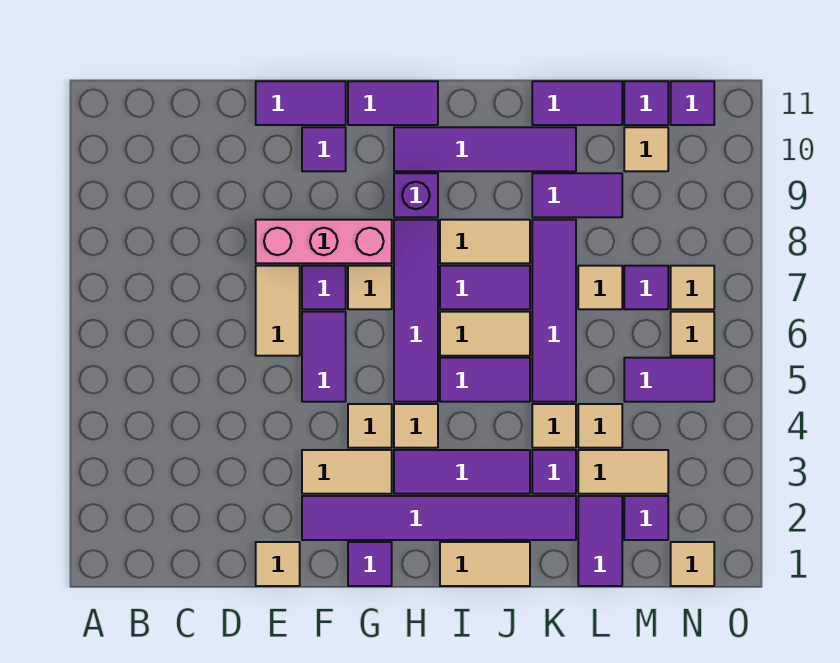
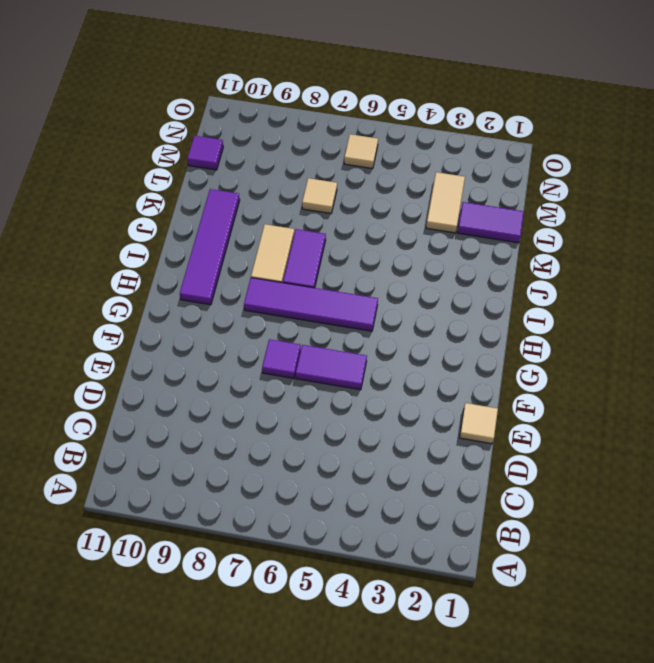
none -> tan 1x2 tile [256,266,300,356]
none -> pink 1x3 brick [256,220,392,263]
none -> purple 1x2 tile [256,81,346,125]
none -> purple 1x6 tile [302,496,576,540]

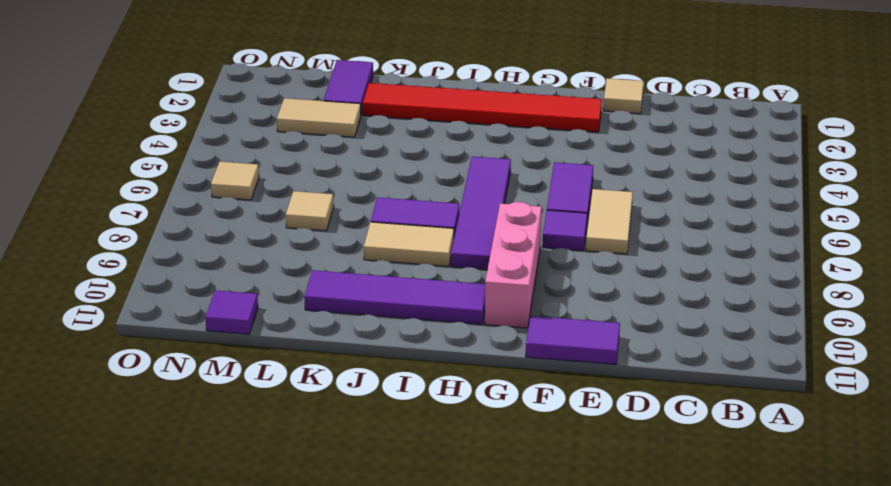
red 1x6 tile [363,83,602,132] -> purple 1x6 tile [302,496,576,540]
pink 1x3 brick [485,202,542,328] -> pink 1x3 brick turned to [256,220,392,263]
none -> tan 1x2 tile [302,450,392,494]
none -> purple 1x1 tile [302,127,346,171]
none -> purple 1x1 tile [348,542,392,586]
none -> tan 1x1 tile [348,404,392,448]

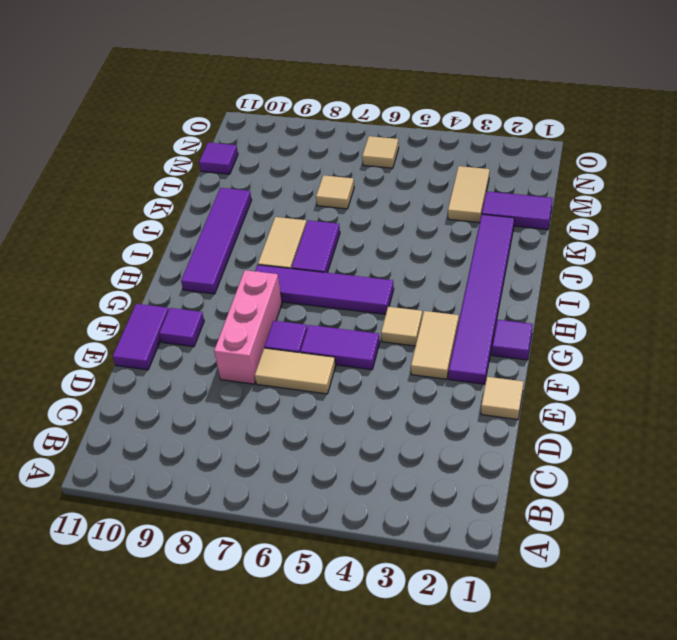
none -> tan 1x1 tile [348,266,392,309]
none -> purple 1x2 tile [348,81,438,125]
none -> purple 1x3 tile [394,450,530,494]
none -> tan 1x1 tile [394,404,438,448]

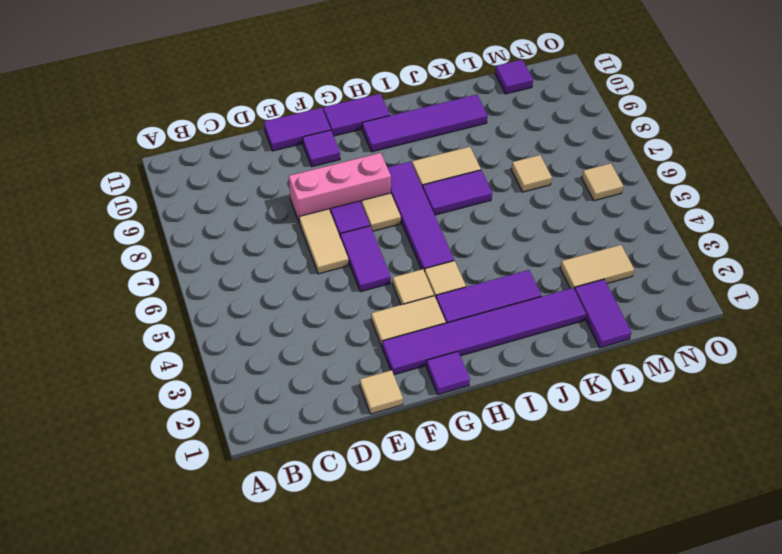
none -> purple 1x1 brick [394,173,438,217]
none -> tan 1x2 tile [440,542,530,586]
none -> purple 1x2 tile [440,358,530,402]
none -> tan 1x2 tile [440,312,530,356]

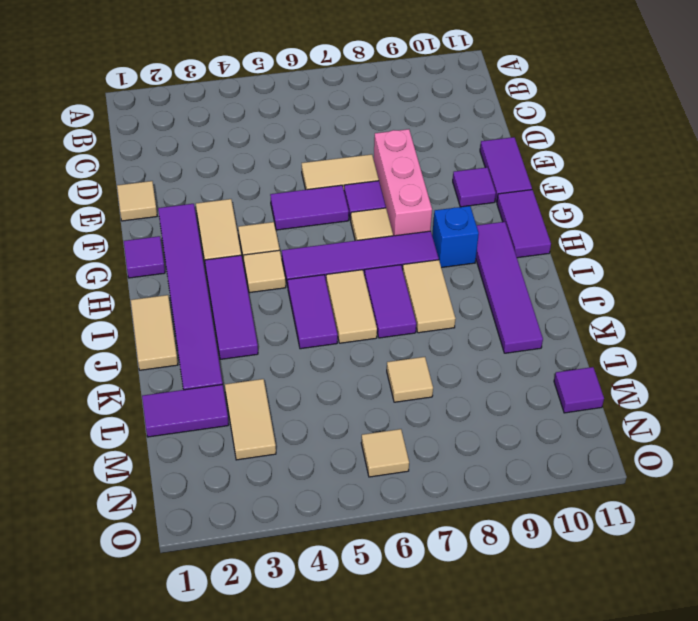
blue 1x1 brick [432,206,479,268] -> purple 1x1 brick [394,173,438,217]
none -> purple 1x1 tile [532,450,576,494]
none -> tan 1x1 tile [532,404,576,448]
none -> purple 1x4 tile [532,220,576,402]
none -> purple 1x2 tile [532,173,622,217]

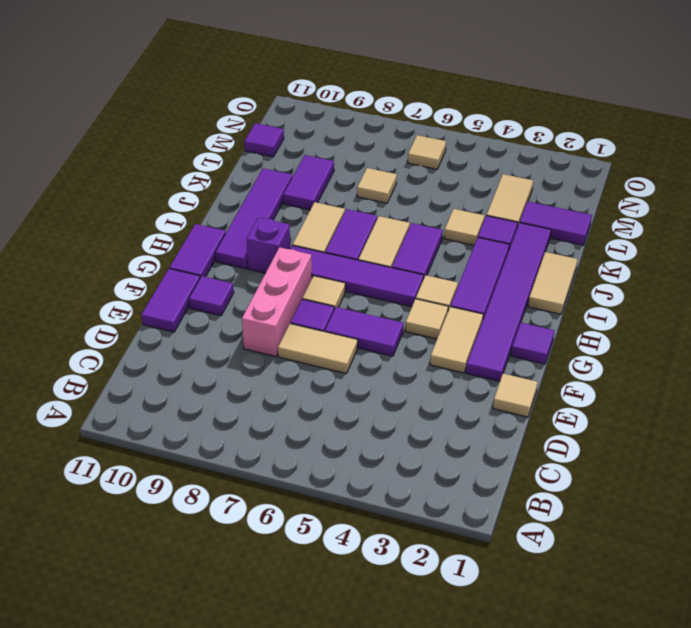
none -> purple 1x4 tile [532,220,576,402]
none -> purple 1x2 tile [532,81,622,125]
none -> tan 1x1 tile [578,404,622,448]
none -> purple 1x1 tile [624,496,668,540]

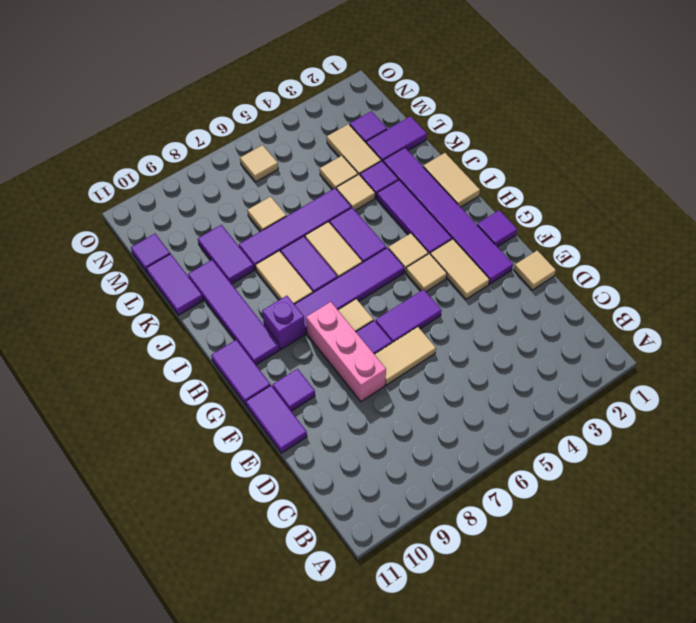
none -> purple 1x2 tile [624,358,714,402]
none -> purple 1x1 tile [624,266,668,309]
none -> tan 1x1 tile [624,127,668,171]
none -> tan 1x1 tile [671,542,714,586]

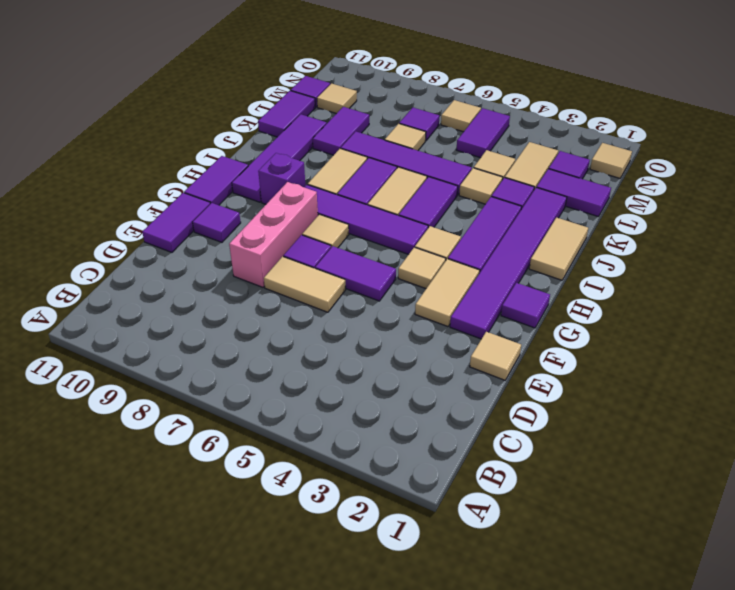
none -> tan 1x1 tile [671,266,714,309]
none -> purple 1x1 tile [671,81,714,125]

